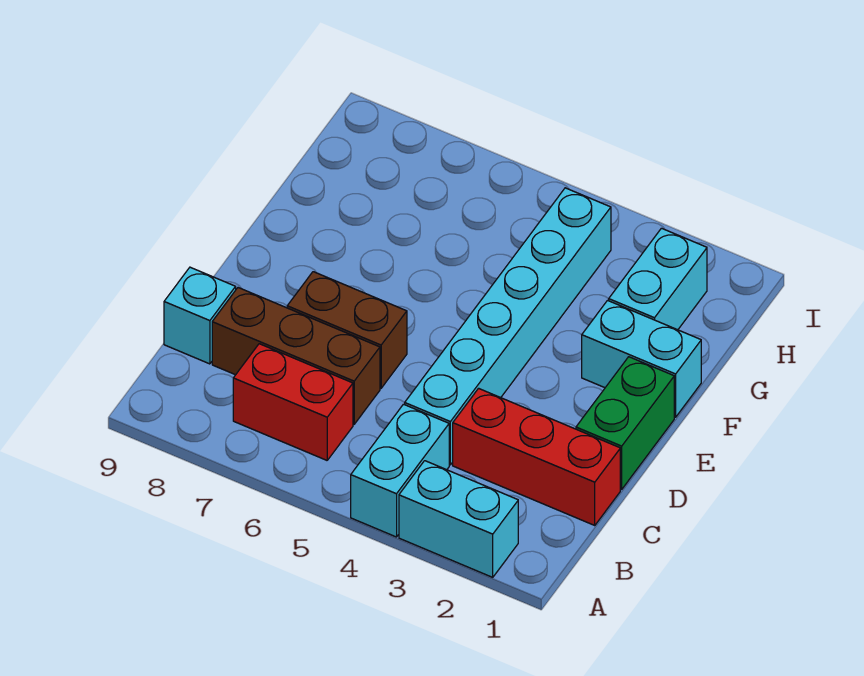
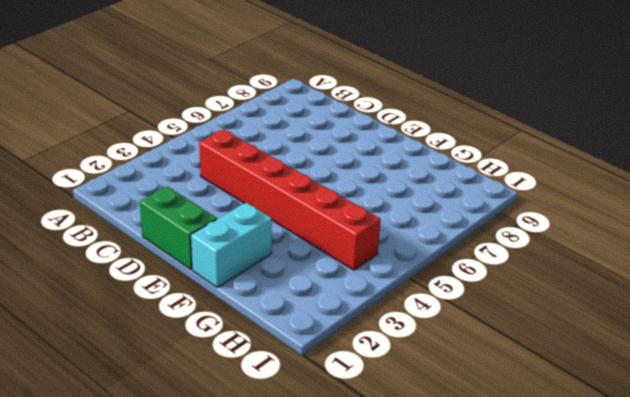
red 1x6 brick [199,130,381,270] -> cyan 1x6 brick [405,188,611,465]
none -> cyan 1x2 brick [399,461,518,577]
none -> cyan 1x2 brick [351,404,449,537]

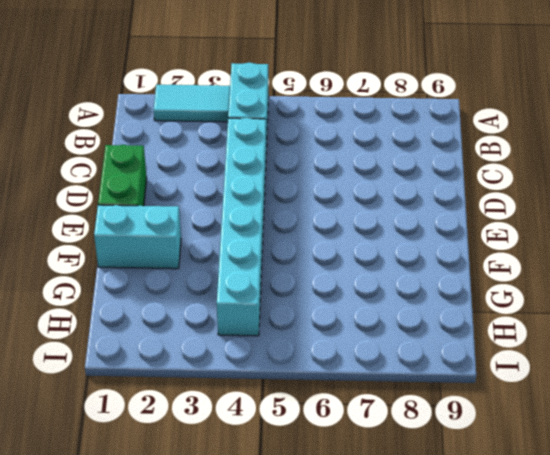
cyan 1x2 tile [154,85,230,122] -> cyan 1x2 brick [399,461,518,577]
none -> red 1x2 brick [233,344,353,460]
none -> red 1x3 brick [453,388,620,525]

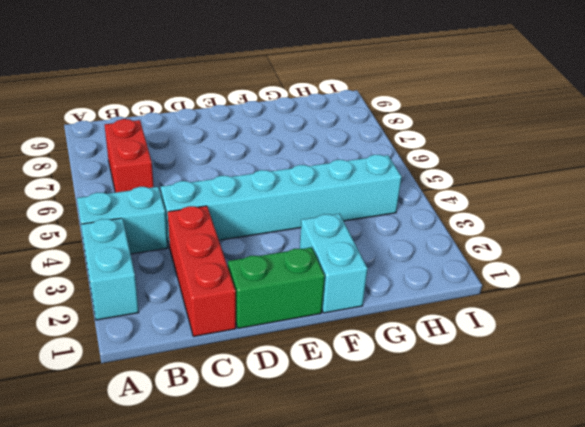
none -> brown 1x3 brick [212,288,380,424]
none -> cyan 1x1 brick [164,267,236,364]

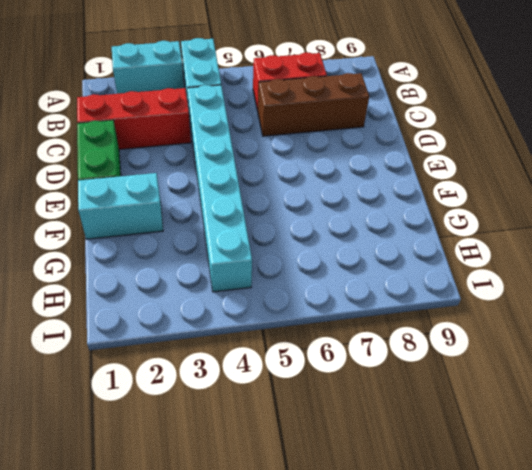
none -> cyan 1x1 brick [164,267,236,364]
none -> brown 1x2 brick [287,272,407,388]

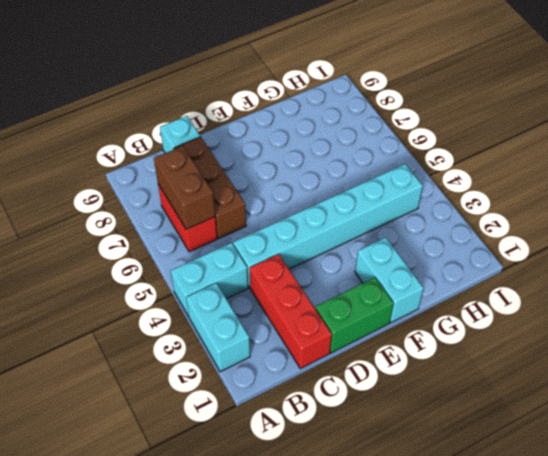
brown 1x2 brick [154,146,215,229] -> brown 1x2 brick moved to [287,272,407,388]
none -> cyan 1x2 brick [609,228,707,330]

